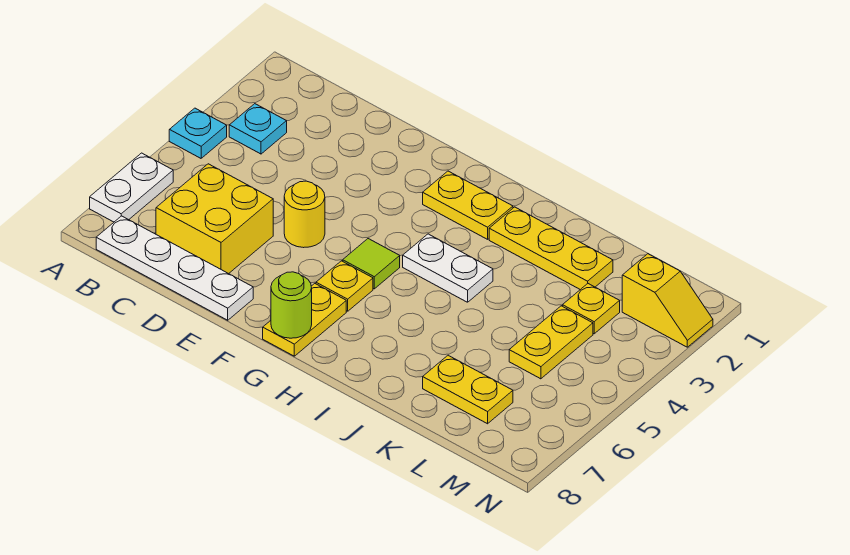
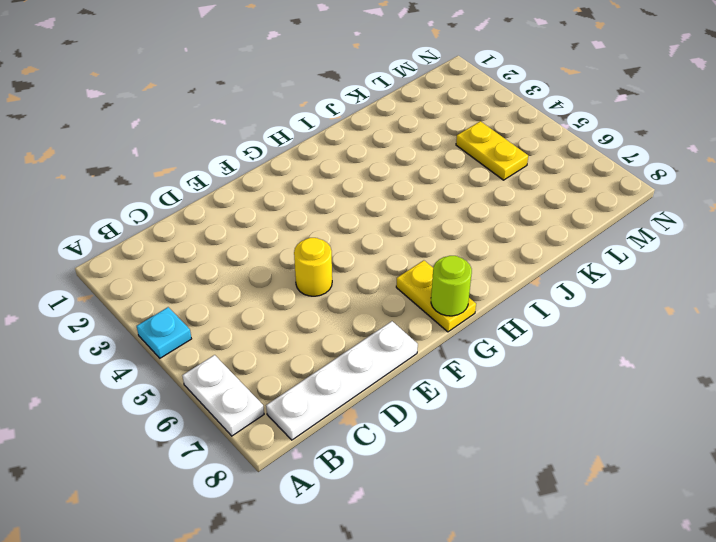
none -> cyan 1x1 plate [229,104,287,154]
none -> yellow 2x2 brick [156,164,273,274]
none -> yellow 1x2 plate [423,171,513,239]

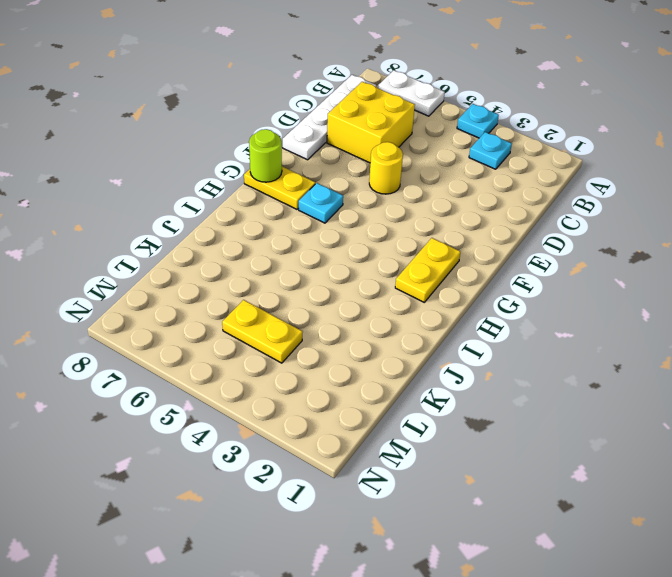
cyan 1x1 plate [299,183,343,223] -> yellow 1x1 plate [316,261,373,311]
none -> lime 1x1 tile [343,239,400,289]
none -> white 1x2 plate [403,234,493,302]
none -> yellow 1x3 plate [489,207,613,290]

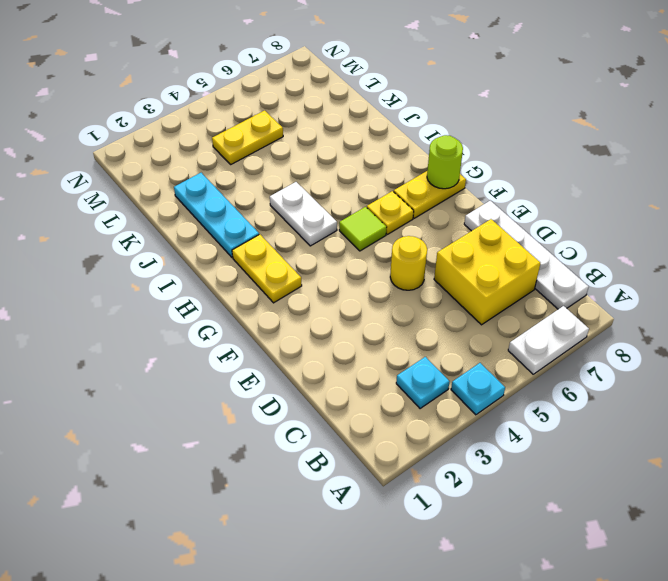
cyan 1x3 plate [174,173,259,258] -> yellow 1x3 plate [489,207,613,290]
none -> yellow 1x2 plate [423,355,513,424]
none -> yellow 1x1 plate [563,284,620,334]
none -> yellow 1x2 slope [622,254,713,347]

